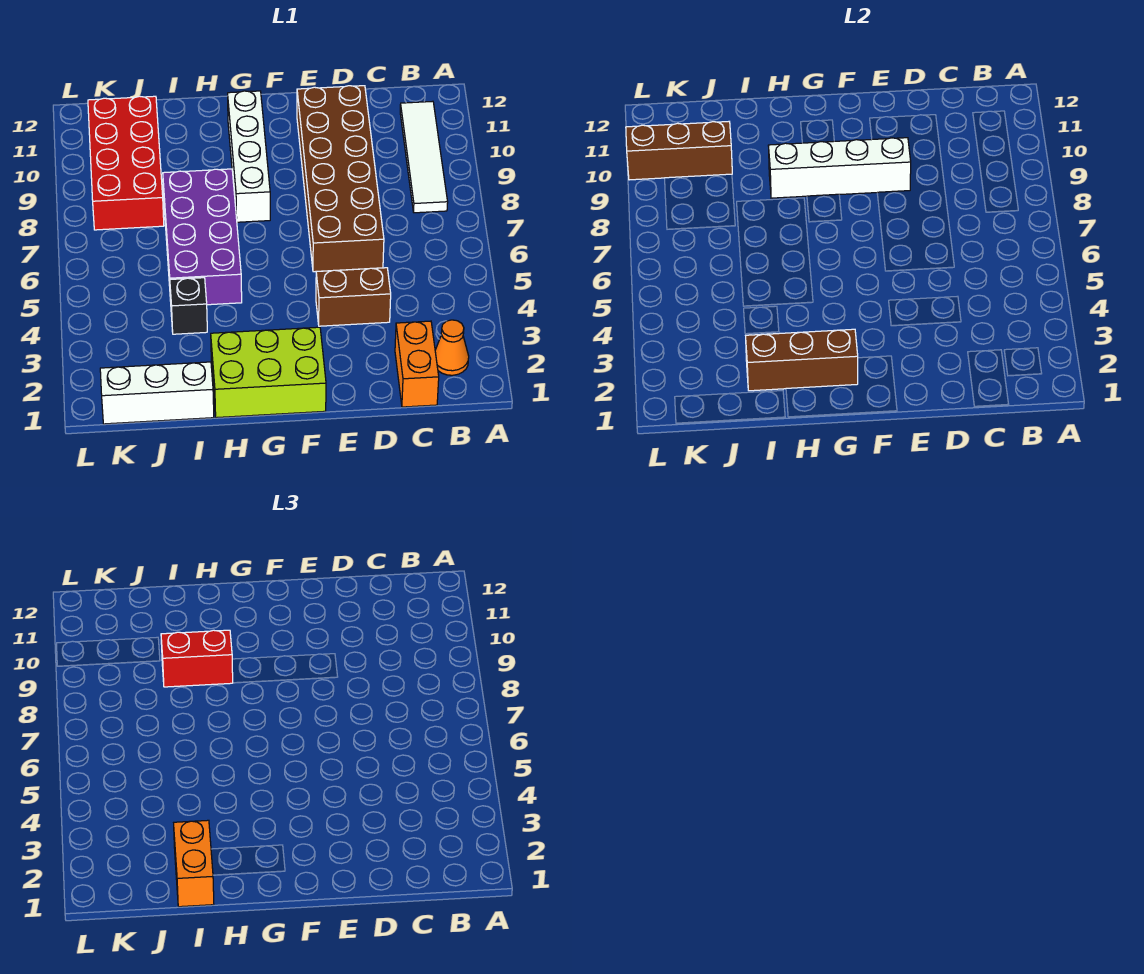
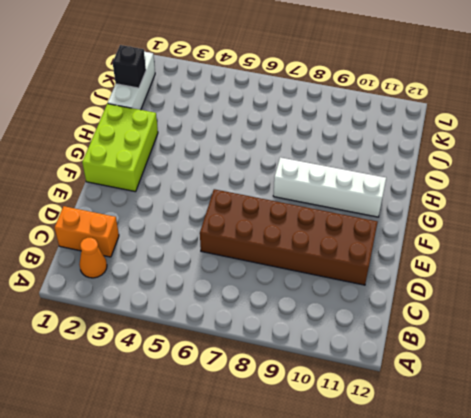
black 1x1 brick [113,45,146,88] -> black 1x1 brick moved to [170,278,207,334]
none -> white 1x4 tile [400,101,448,213]
none -> brown 1x2 brick [316,268,391,326]
none -> purple 2x4 brick [163,169,242,305]

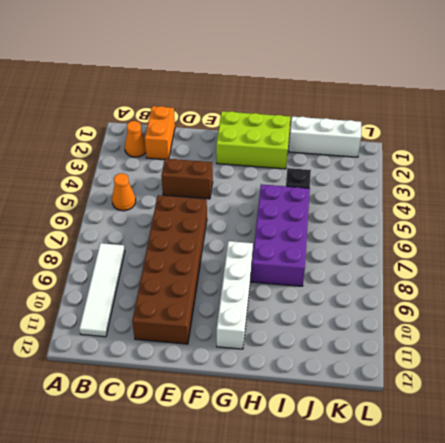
orange 1x1 cone [112,173,136,211] -> none
none -> red 2x4 brick [88,96,164,230]
none -> white 1x4 brick [768,138,911,198]
none -> brown 1x3 brick [746,329,858,391]

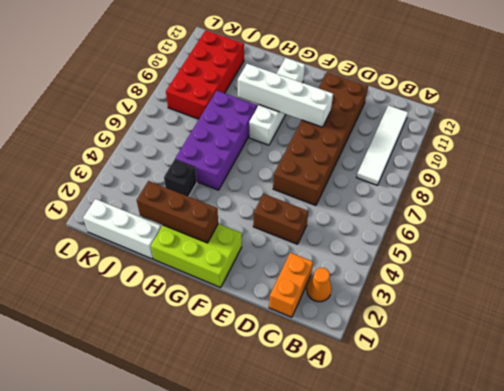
none -> brown 1x3 brick [626,122,732,180]
none -> red 1x2 brick [161,630,233,687]
none -> orange 1x2 brick [174,820,214,907]

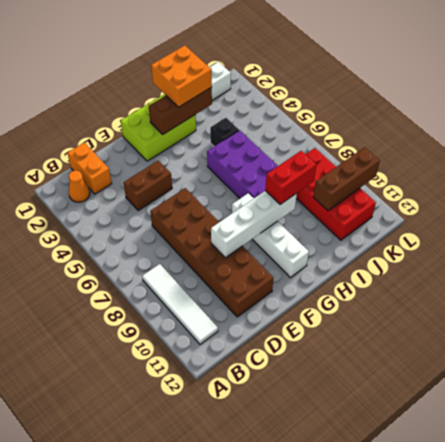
orange 2x2 brick [151,45,212,107] -> orange 1x2 brick [174,820,214,907]

